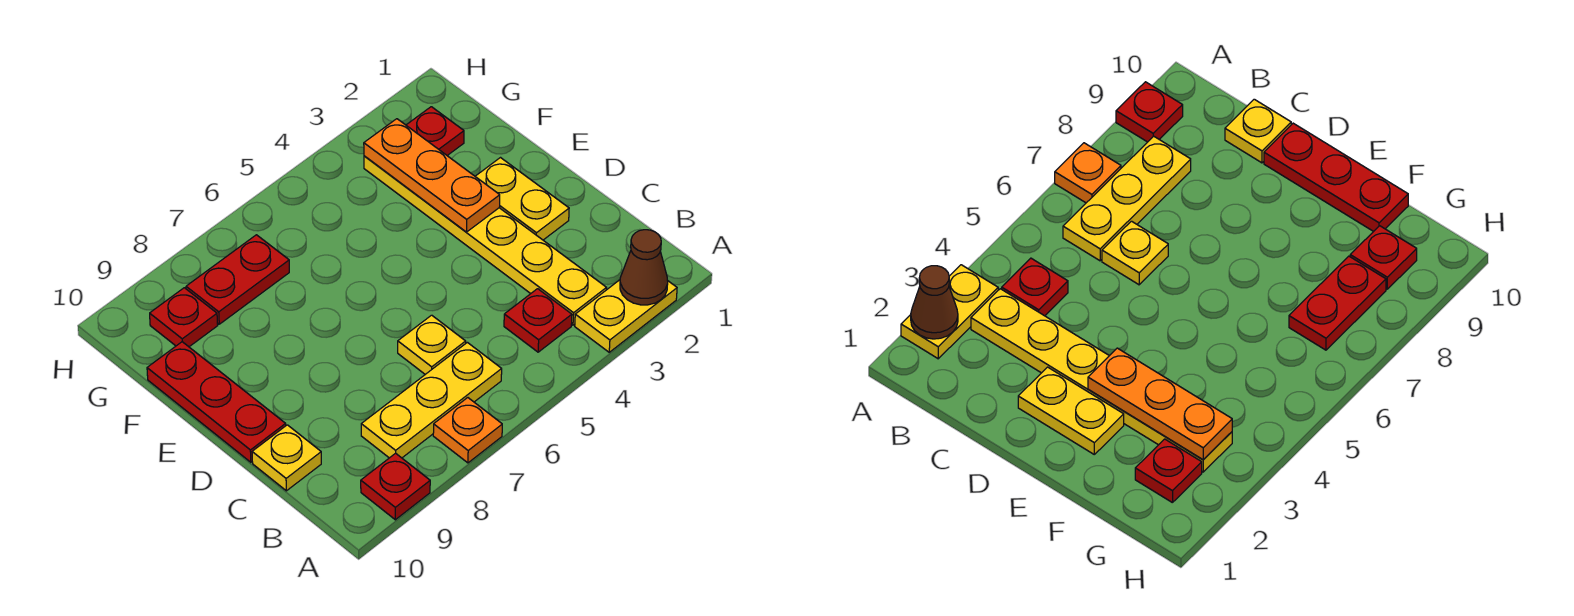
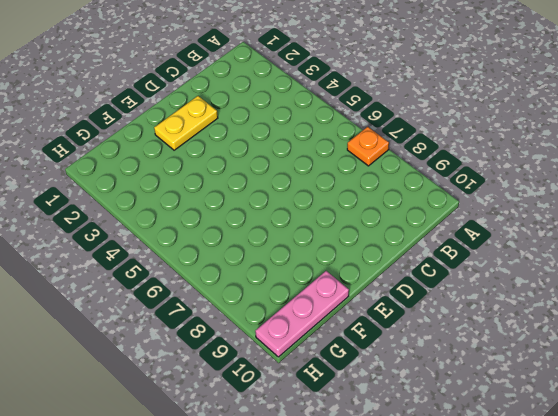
pink 1x3 plate [255,271,349,357] -> red 1x3 plate [147,342,286,462]
none -> yellow 1x2 plate [575,280,677,352]
none -> red 1x1 plate [361,453,430,520]
none -> yellow 1x6 plate [364,156,606,325]

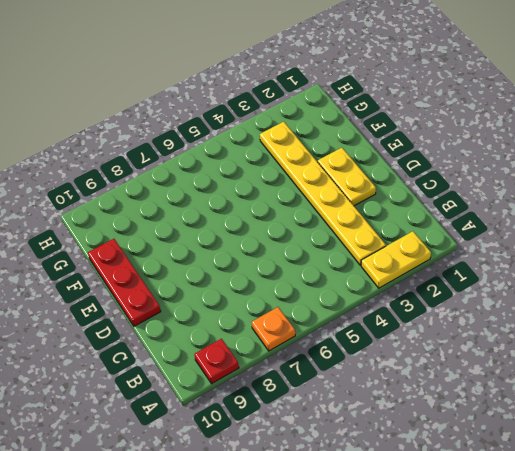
none -> red 1x1 plate [504,289,572,352]
none -> yellow 1x3 plate [361,342,502,458]
none -> yellow 1x1 plate [398,315,466,374]

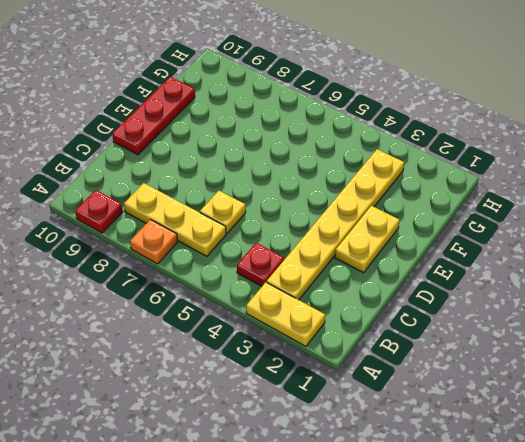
none -> yellow 1x1 plate [252,425,321,491]
none -> red 1x1 plate [406,107,464,155]
none -> red 1x2 plate [186,235,289,324]

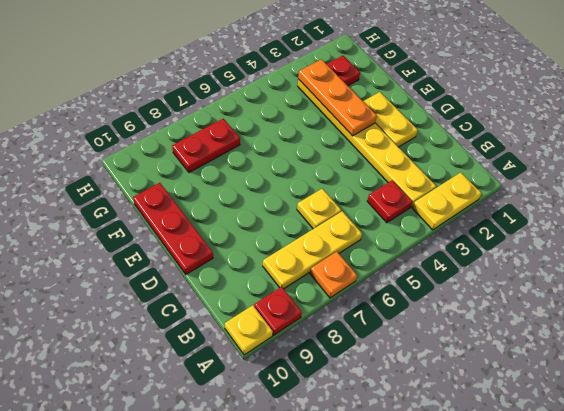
yellow 1x1 plate [225,305,273,355] -> yellow 1x1 plate moved to [252,425,321,491]
none -> red 1x1 plate [150,288,218,347]
none -> brown 1x1 cone [620,230,668,305]

